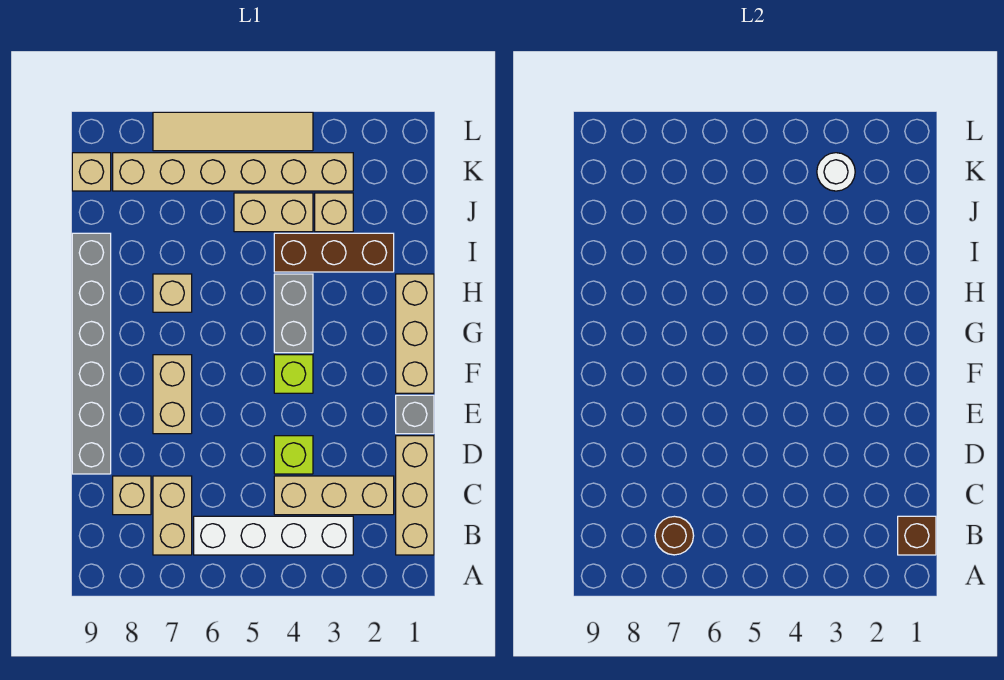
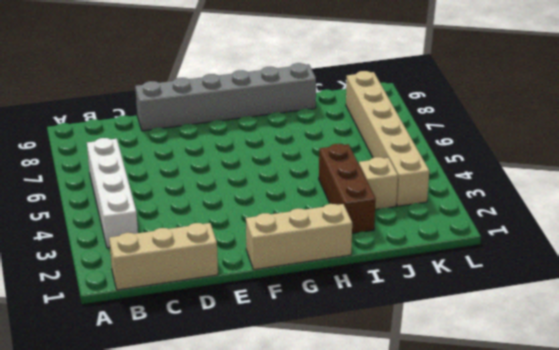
none -> tan 1x2 brick [153,476,192,555]
none -> tan 1x3 brick [274,476,394,515]
none -> tan 1x1 brick [113,476,151,515]

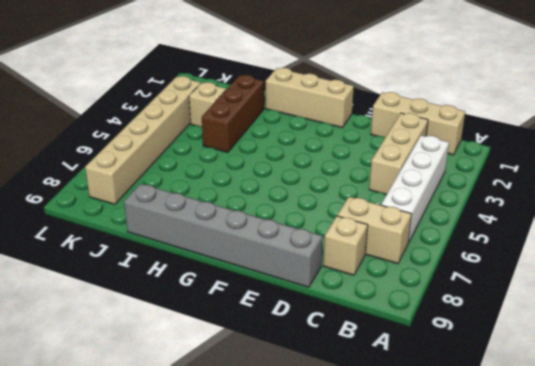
none -> lime 1x1 brick [274,436,313,474]
none -> grey 1x1 brick [396,395,434,434]
none -> tan 1x2 brick [153,355,192,434]

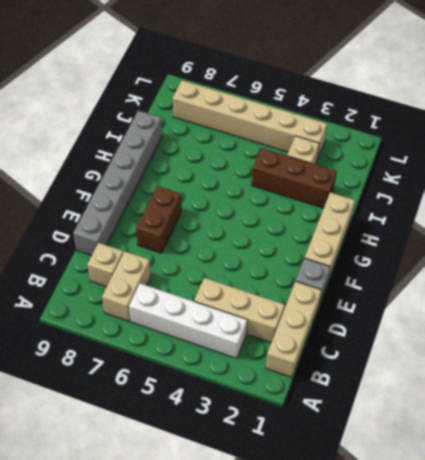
brown 1x2 brick [136,186,182,253] -> tan 1x2 brick [153,355,192,434]
none -> lime 1x1 brick [274,436,313,474]
none -> lime 1x1 brick [274,355,313,393]
none -> grey 1x2 brick [274,274,313,353]

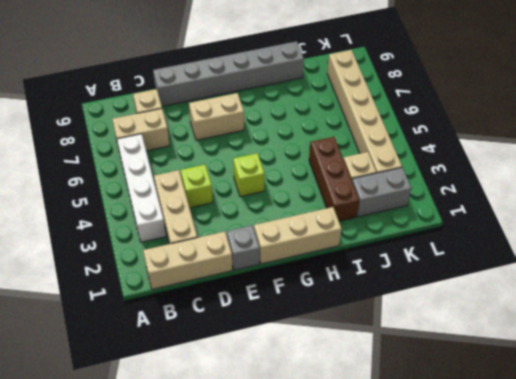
grey 1x2 brick [352,167,411,217] -> grey 1x2 brick moved to [274,274,313,353]
none -> tan 1x1 brick [153,274,192,312]
none -> tan 1x2 brick [234,193,313,232]
none -> tan 1x1 brick [72,153,111,191]

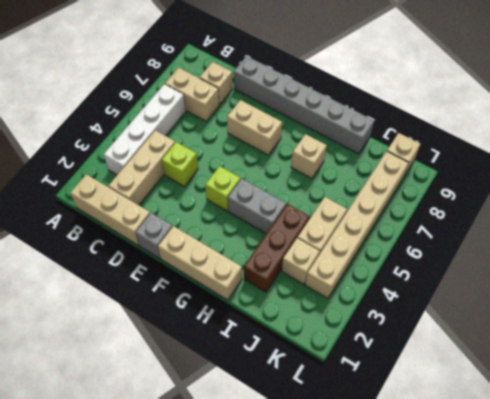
none -> tan 1x4 tile [153,112,313,151]
none -> brown 1x1 brick [898,516,936,555]
none -> brown 1x1 round brick [655,516,694,555]

